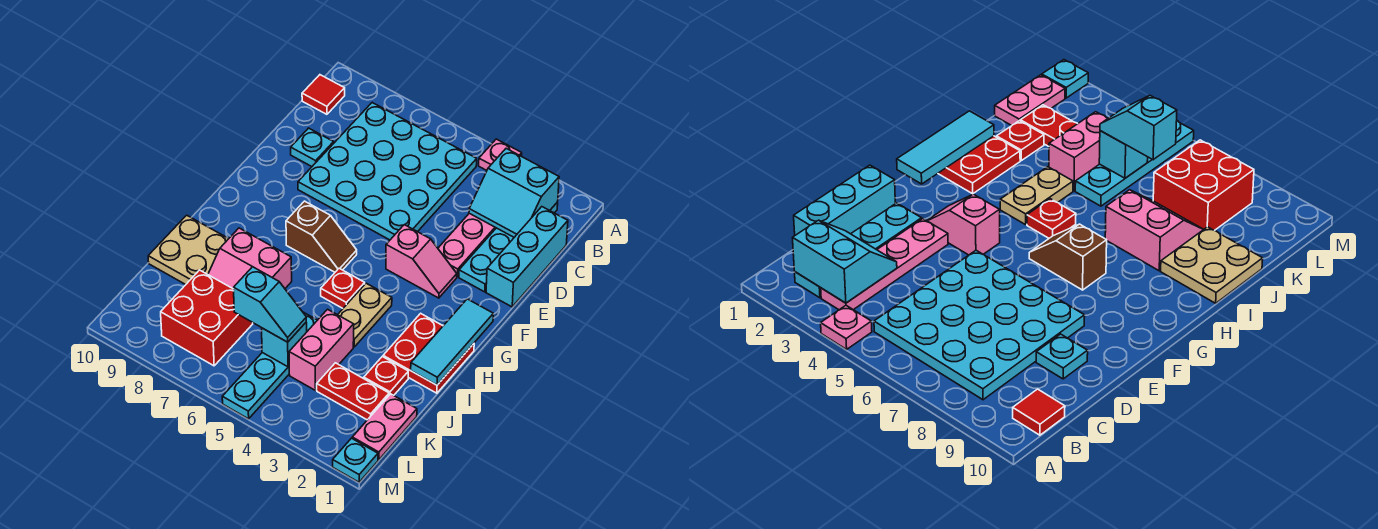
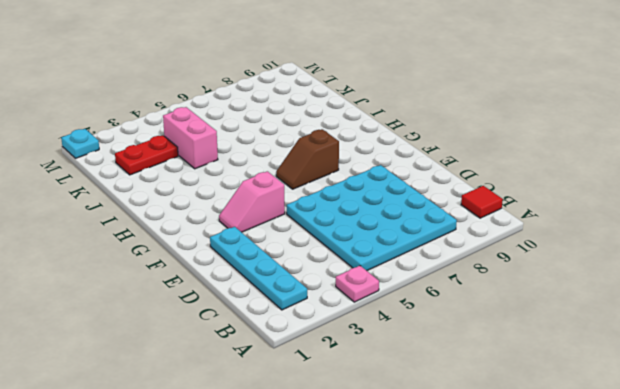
none -> pink 1x4 plate [438,213,496,277]
none -> cyan 1x3 brick [486,207,568,307]
none -> cyan 1x1 plate [291,128,334,167]

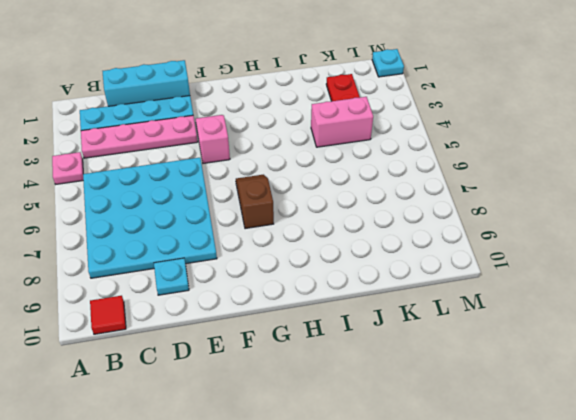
none -> red 2x2 plate [383,313,474,393]
none -> tan 1x2 plate [338,283,392,347]
none -> red 1x1 plate [321,268,365,308]

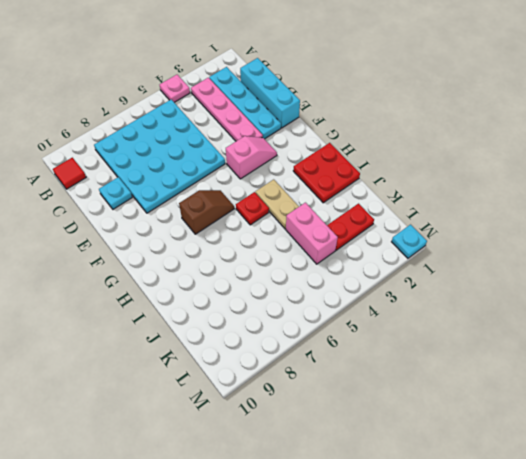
none -> pink 2x2 slope [208,228,292,289]
none -> tan 2x2 plate [148,215,229,285]
none -> red 1x1 plate [364,357,408,395]

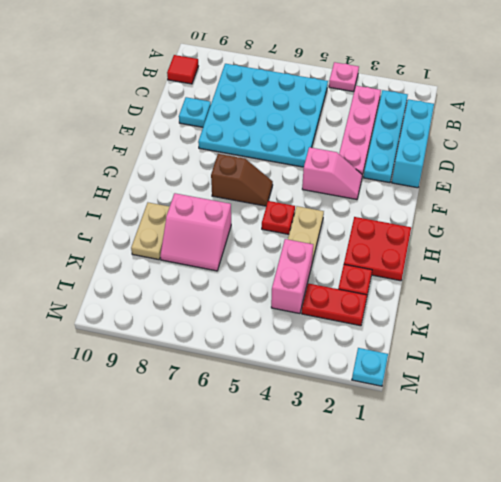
tan 1x2 plate [131,203,170,260] -> tan 2x2 plate [148,215,229,285]
none -> cyan 1x4 plate [222,312,317,419]
none -> pink 1x2 plate [352,394,417,460]
none -> red 2x2 brick [161,270,253,366]

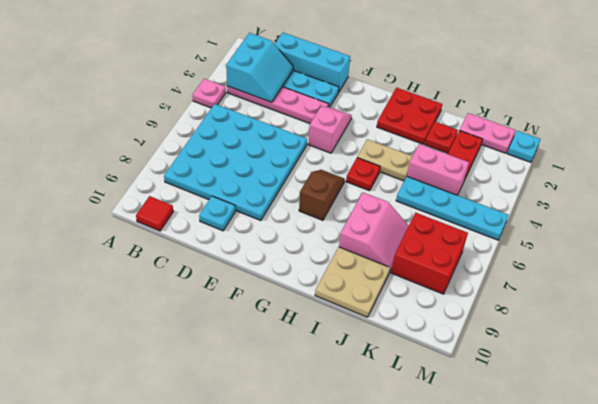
none -> cyan 1x3 tile [411,299,493,385]
none -> cyan 1x1 brick [262,323,307,367]
none -> cyan 1x2 slope [234,267,306,342]

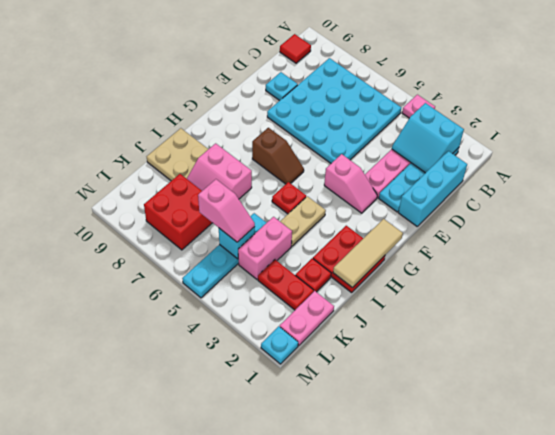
tan 1x3 tile [333,219,403,287] -> cyan 1x3 tile [411,299,493,385]
pink 1x2 slope [198,179,255,242] -> cyan 1x2 slope [234,267,306,342]

